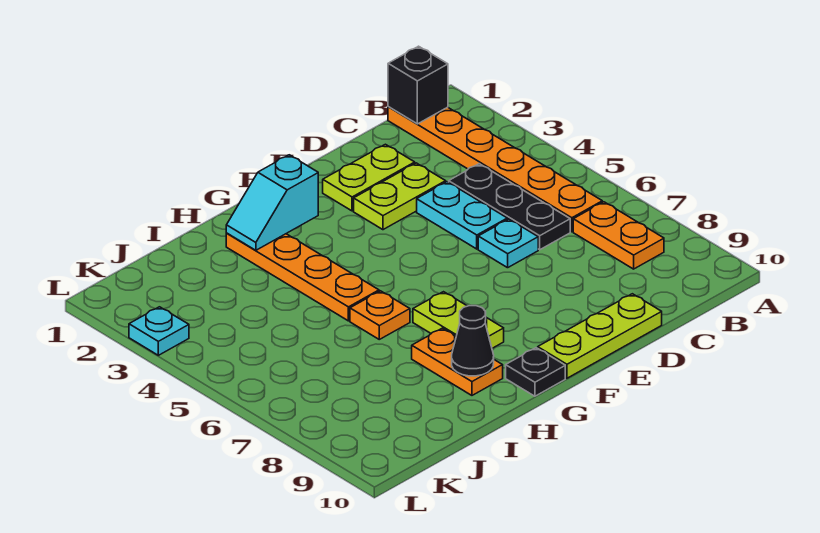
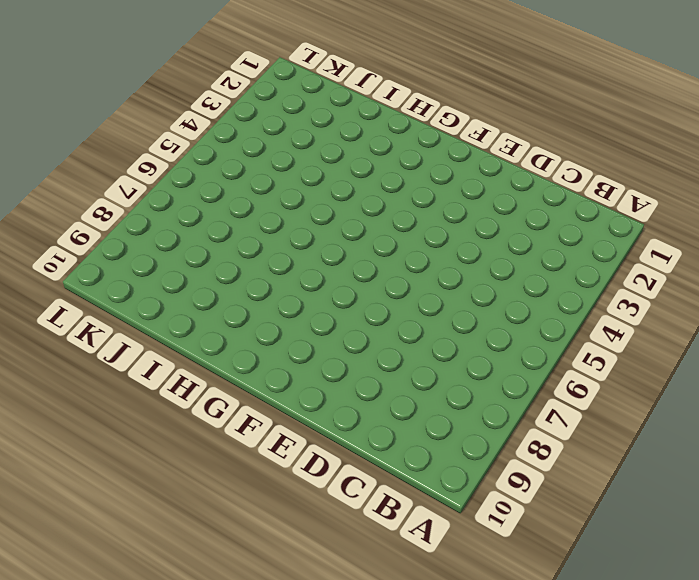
none -> orange 1x6 plate [388,107,602,232]
none -> orange 1x2 plate [573,202,664,269]
none -> black 1x3 plate [449,164,570,250]

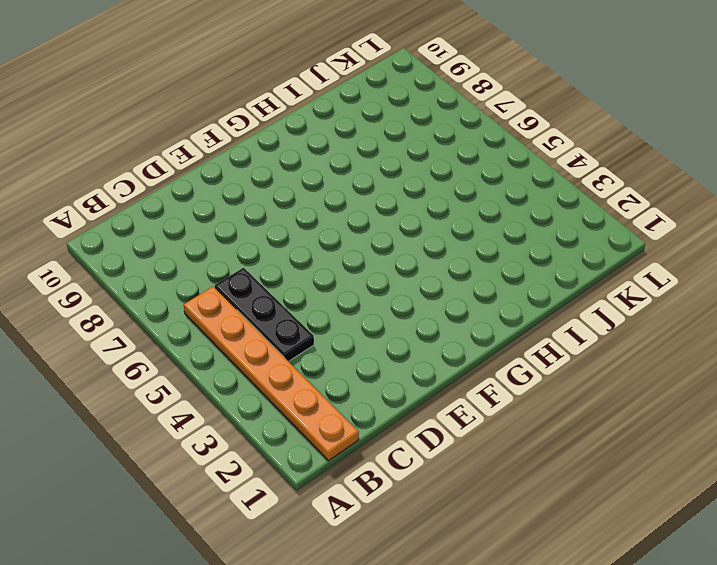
none -> orange 1x2 plate [573,202,664,269]
none -> lime 1x2 plate [323,144,415,211]
none -> lime 1x2 plate [354,163,446,230]

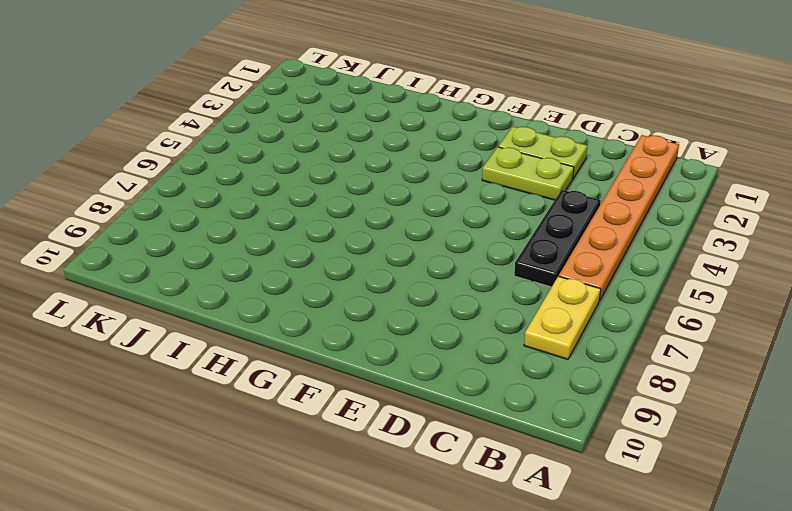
yellow 1x2 plate [524,276,601,360] -> orange 1x2 plate [573,202,664,269]
none -> cyan 1x2 plate [417,182,507,249]
none -> cyan 1x1 plate [478,219,538,268]
none -> lime 1x3 plate [538,294,662,378]

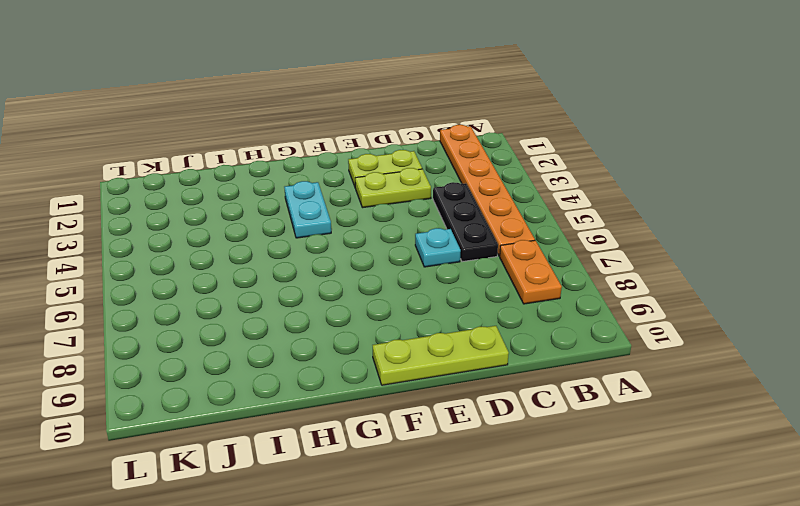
cyan 1x2 plate [284,181,331,238] -> cyan 1x2 plate moved to [417,182,507,249]
none -> lime 1x2 plate [413,292,504,348]
none -> black 1x1 plate [506,348,565,396]
none -> orange 1x4 plate [226,233,379,321]

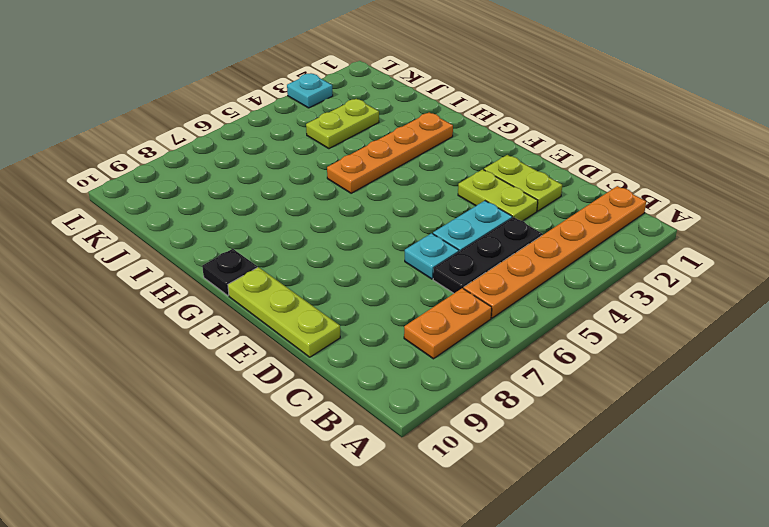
lime 1x2 plate [306,99,379,149] -> lime 1x2 plate moved to [413,292,504,348]
none -> orange 1x1 plate [350,291,410,339]
none -> orange 1x2 plate [412,328,503,395]
none -> black 1x1 brick [388,46,448,124]

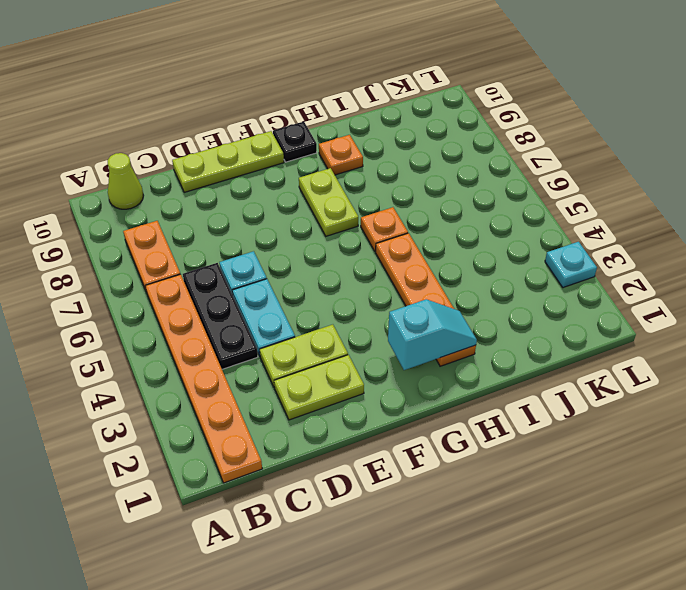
lime 1x1 cone [108,153,144,209] -> none
orange 1x1 plate [319,135,363,175] -> orange 1x2 plate [412,328,503,395]
none -> black 1x1 brick [388,46,448,124]
none -> black 1x1 cone [452,306,494,376]

